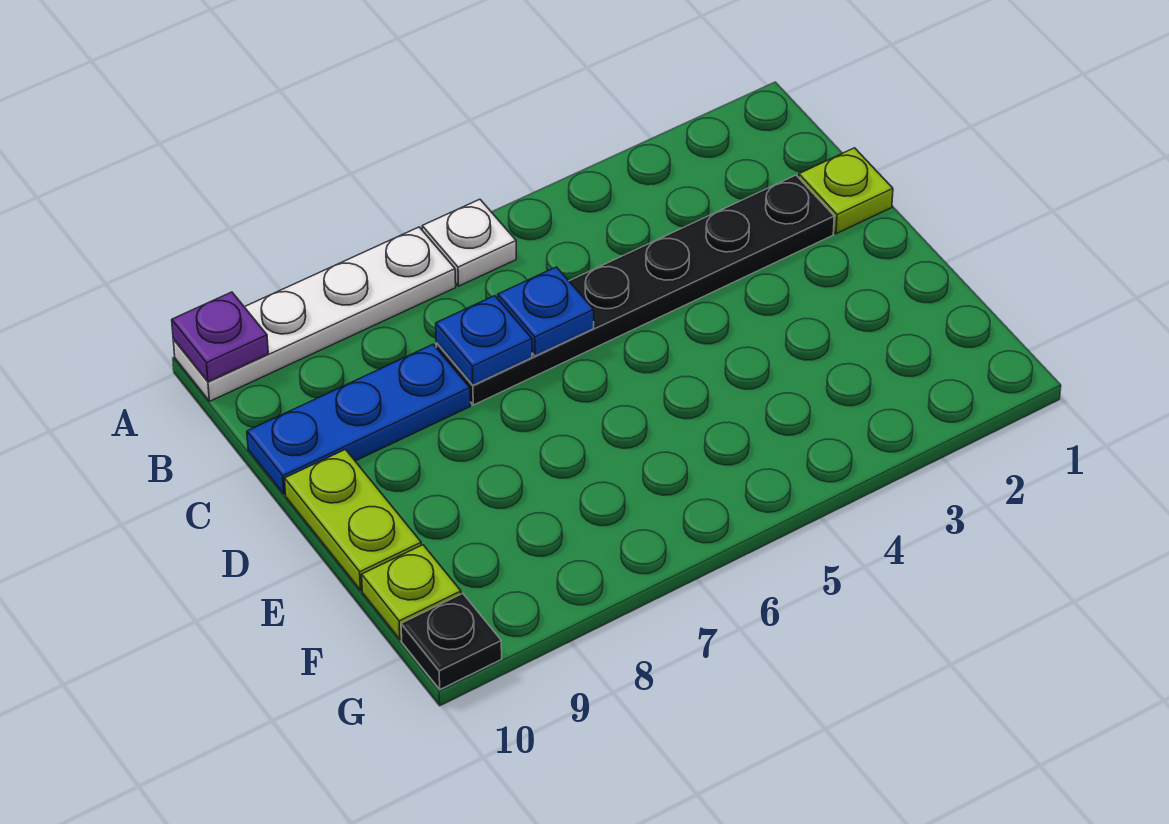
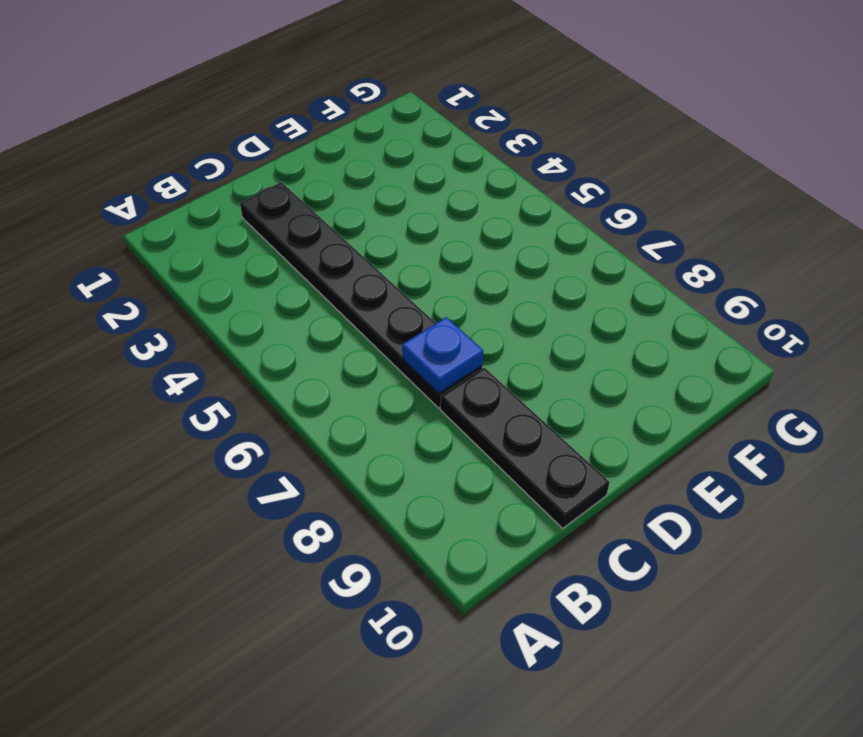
black 1x3 plate [440,368,610,528] -> blue 1x3 plate [247,345,470,494]
none -> white 1x1 plate [422,199,516,286]
none -> white 1x4 plate [173,227,456,401]

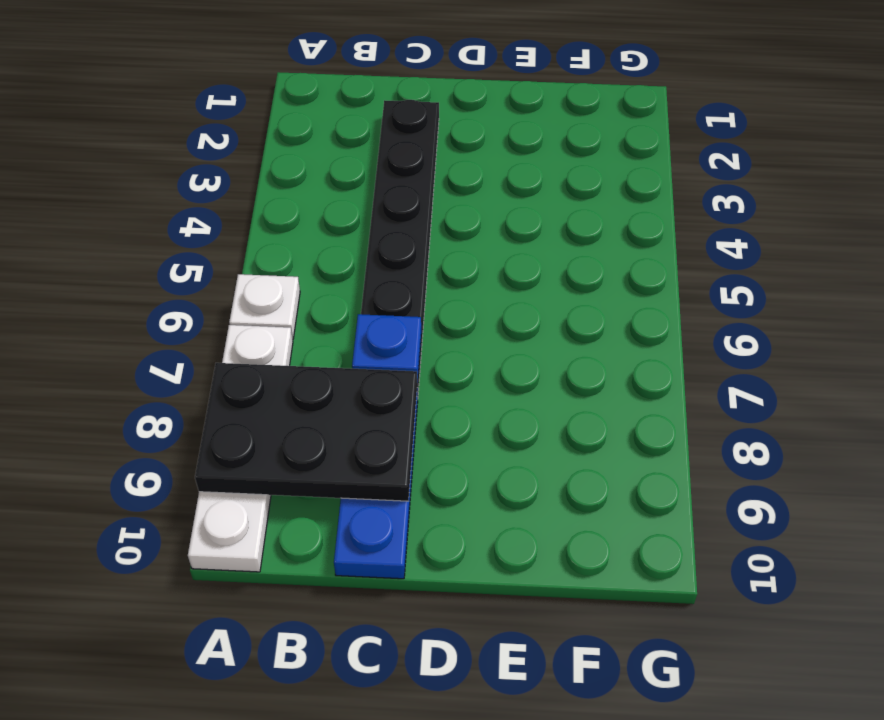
black 2x3 plate [195,363,417,501] -> none
none -> lime 1x1 plate [799,148,893,234]
none -> lime 1x2 plate [285,449,421,590]

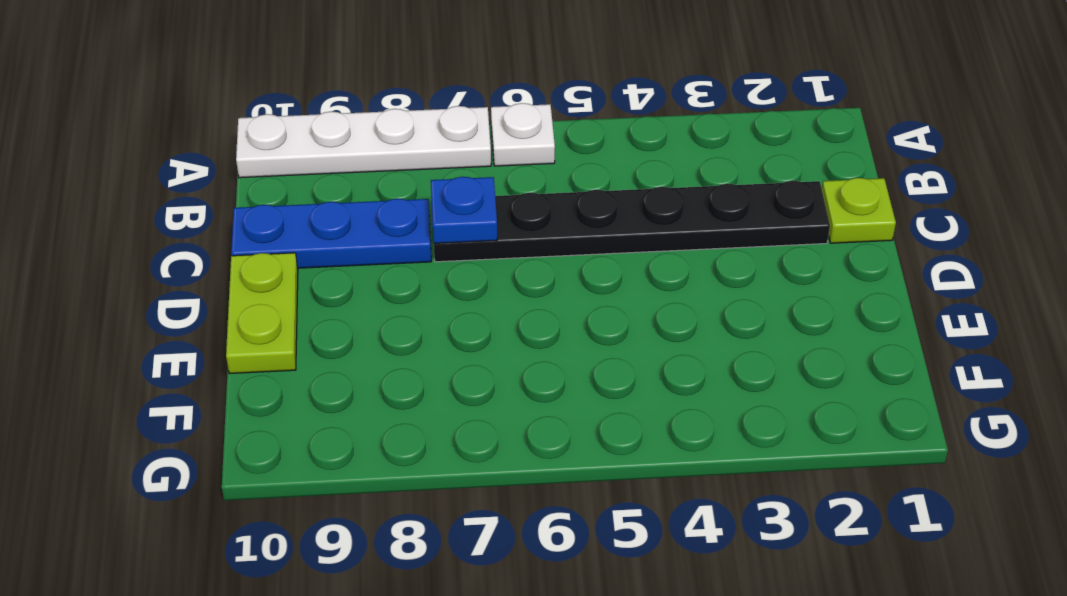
none -> lime 1x1 plate [362,545,461,640]
none -> black 1x1 plate [401,594,502,689]

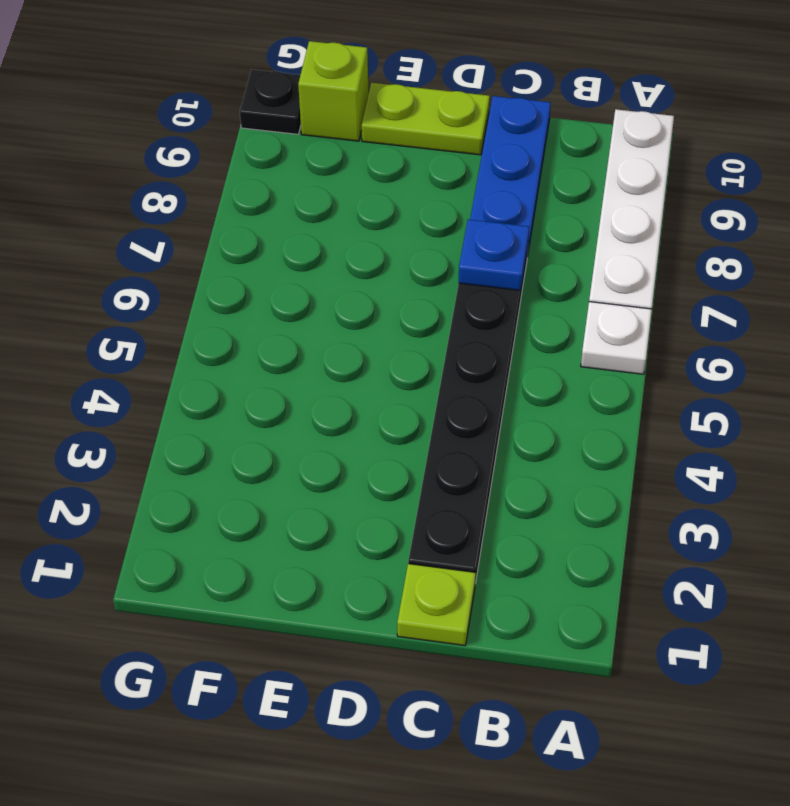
lime 1x1 brick [298,41,369,141] -> lime 1x1 plate [362,545,461,640]
none -> purple 1x1 plate [172,292,268,382]
none -> blue 1x1 plate [498,267,594,356]

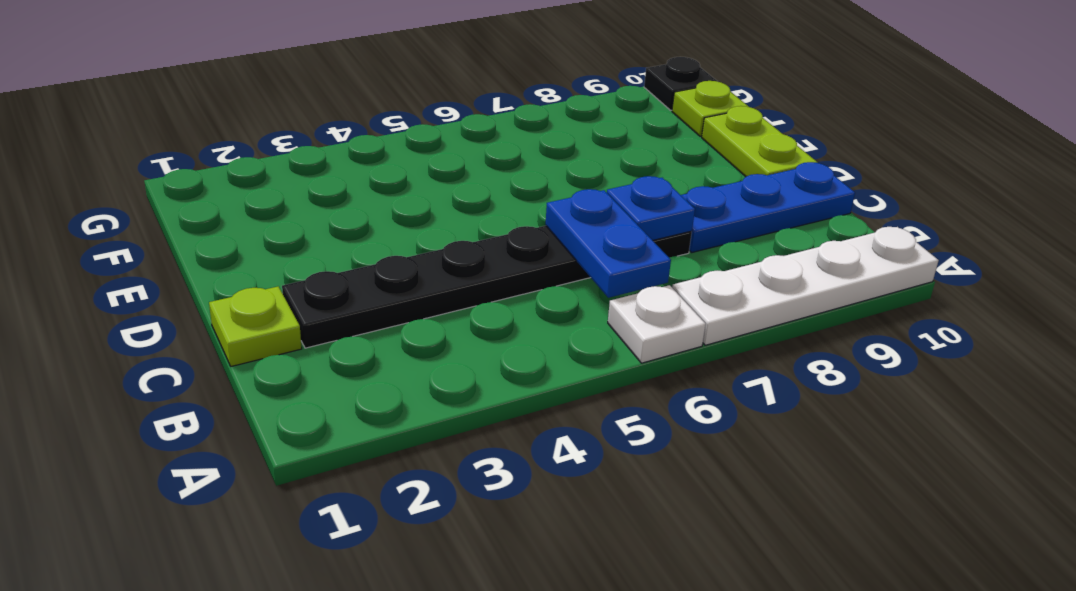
blue 1x2 plate [545,189,671,298] -> blue 1x1 plate [498,267,594,356]
none -> purple 1x1 plate [172,292,268,382]

